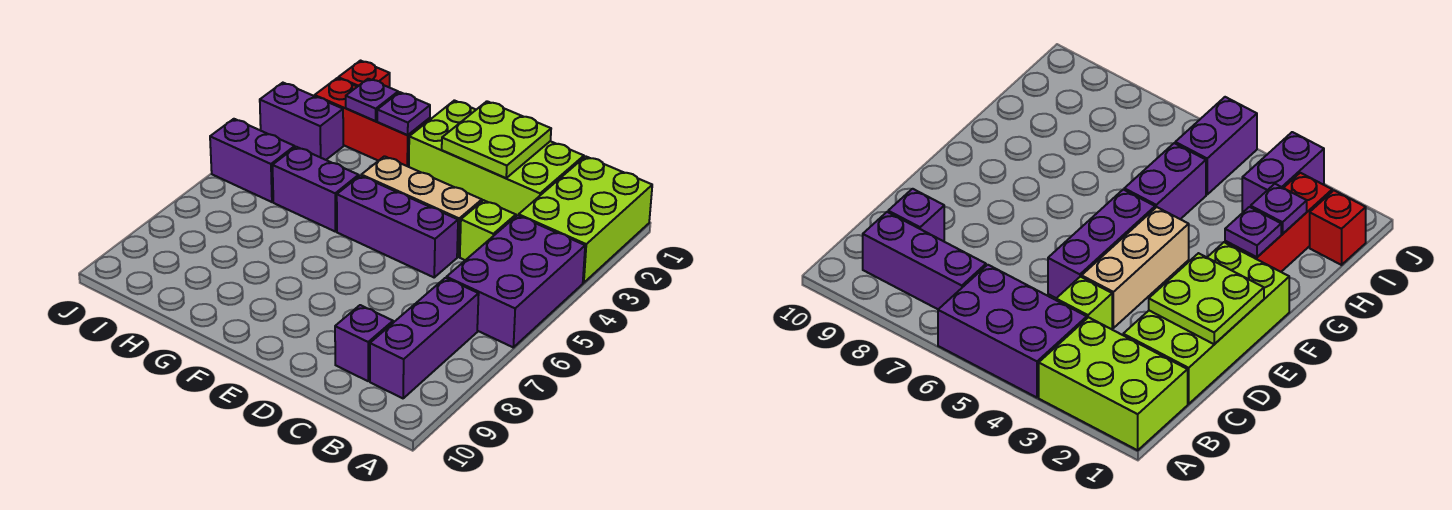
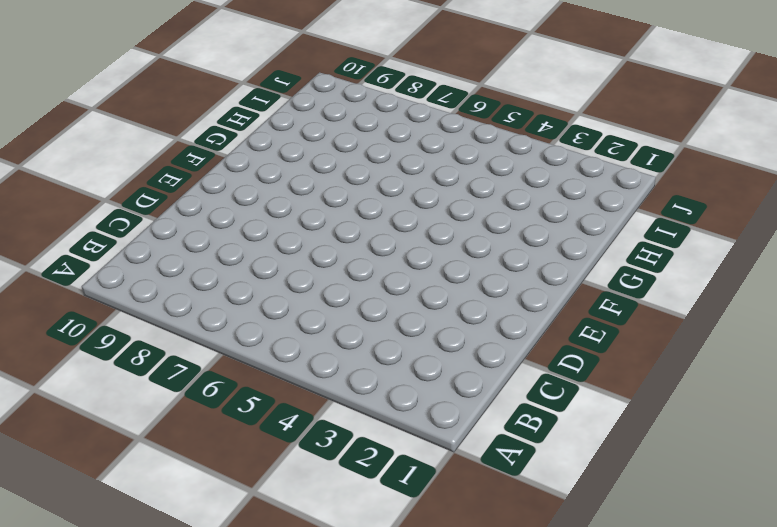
none -> lime 2x3 brick [519,156,652,283]
none -> purple 2x3 brick [446,215,585,347]
none -> purple 1x3 brick [370,278,479,398]

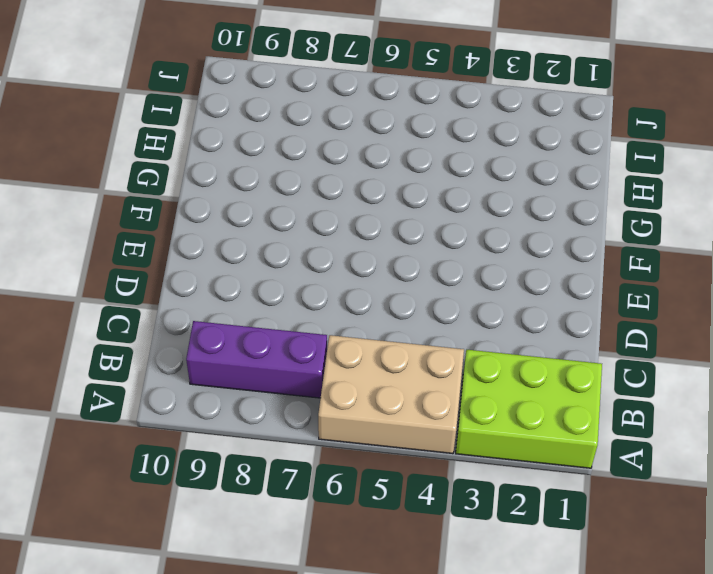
tan 2x3 brick [318,335,464,454] -> purple 2x3 brick [446,215,585,347]
none -> lime 2x4 brick [409,100,584,216]
none -> lime 1x1 brick [460,200,516,260]
none -> purple 1x1 brick [335,305,393,381]

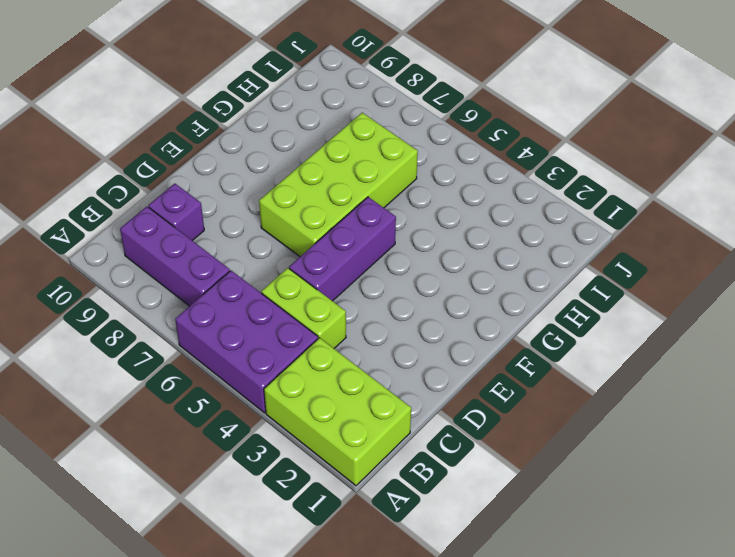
lime 1x2 brick [261,268,346,348] -> lime 1x1 brick [460,200,516,260]
lime 2x4 brick [259,113,418,256] -> lime 2x4 brick moved to [409,100,584,216]
none -> tan 1x3 brick [361,156,482,257]
none -> red 1x3 brick [315,78,430,167]
none -> purple 1x2 brick [273,147,359,232]

